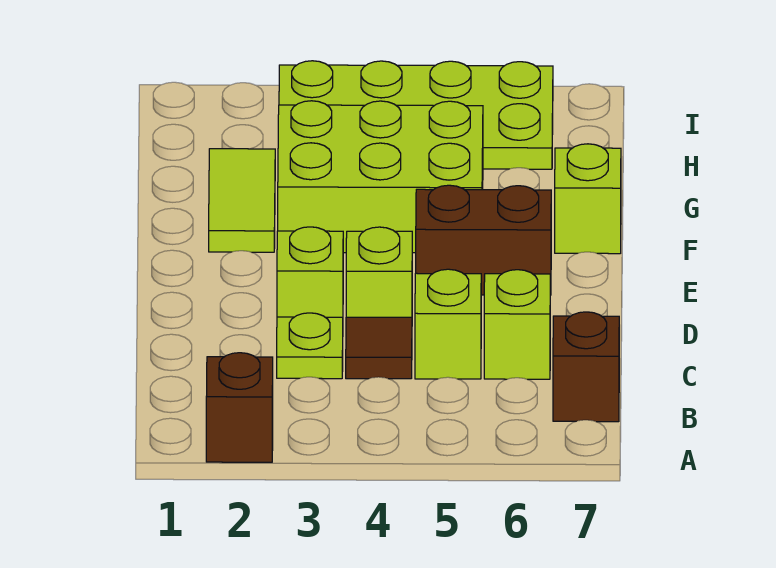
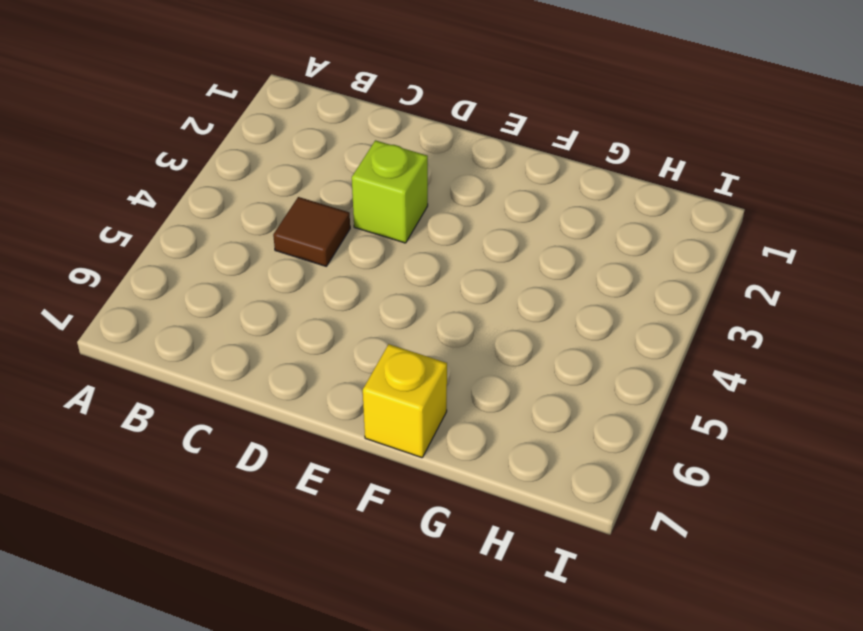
yellow 1x1 brick [363,344,447,458] -> lime 1x1 brick [555,144,621,254]
none -> brown 1x1 brick [206,353,273,462]
none -> brown 1x1 brick [553,312,619,422]
none -> lime 1x1 plate [277,313,343,379]

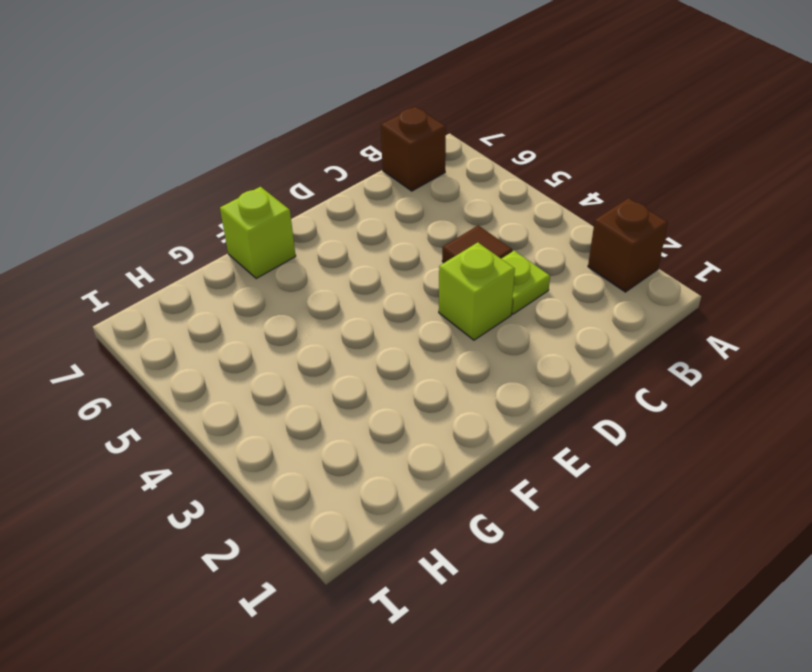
none -> lime 1x1 brick [415,269,481,379]
none -> lime 1x1 brick [484,270,550,379]
none -> lime 1x1 brick [346,227,412,317]

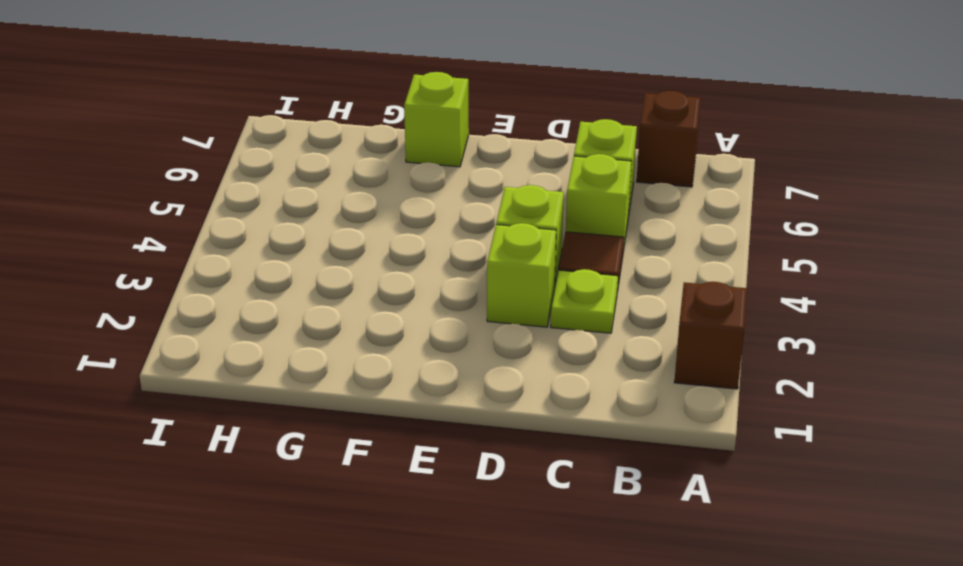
none -> brown 1x2 brick [416,185,551,295]
none -> lime 1x2 tile [209,149,275,252]
none -> lime 2x3 brick [278,101,483,253]

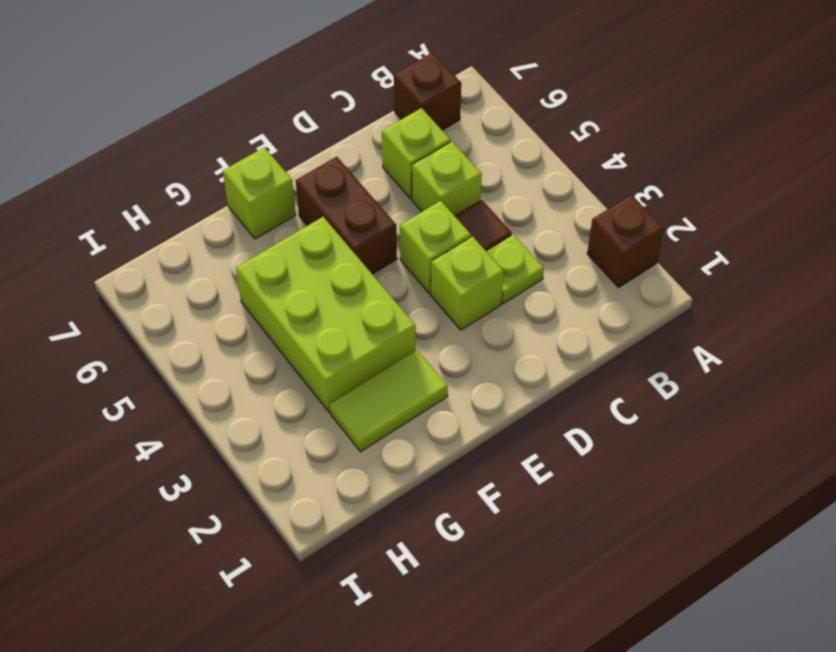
none -> lime 2x4 plate [279,61,553,169]

